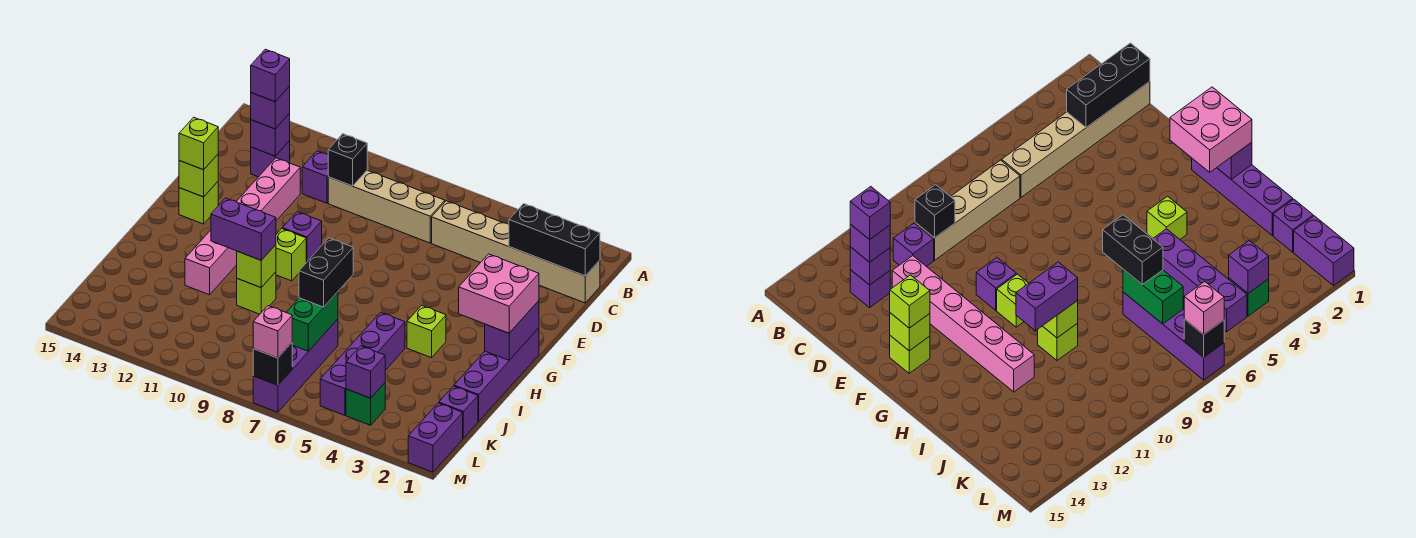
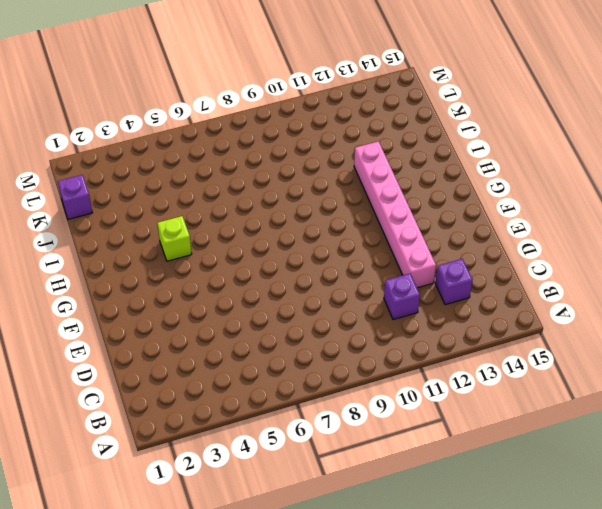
none -> tan 1x6 brick [432,201,600,303]
none -> tan 1x4 brick [328,170,445,243]
none -> purple 1x1 brick [282,212,322,263]
none -> lime 1x1 brick [179,182,218,224]

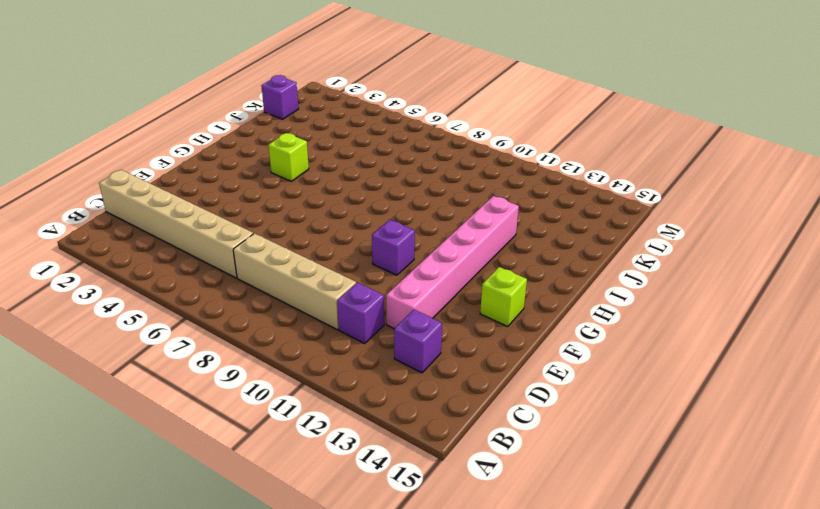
none -> purple 1x4 brick [454,328,539,421]
none -> lime 1x1 brick [276,229,306,281]
none -> purple 1x4 brick [320,312,405,415]
none -> lime 1x1 brick [237,272,276,314]

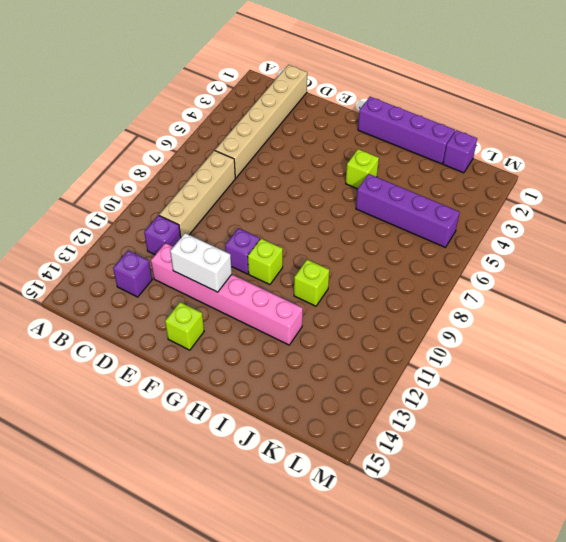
white 1x2 brick [170,233,232,292] -> none
none -> purple 1x4 brick [253,319,338,412]
none -> purple 1x2 brick [408,403,463,472]
none -> green 1x1 brick [346,383,385,425]
none -> black 1x3 brick [509,204,600,276]

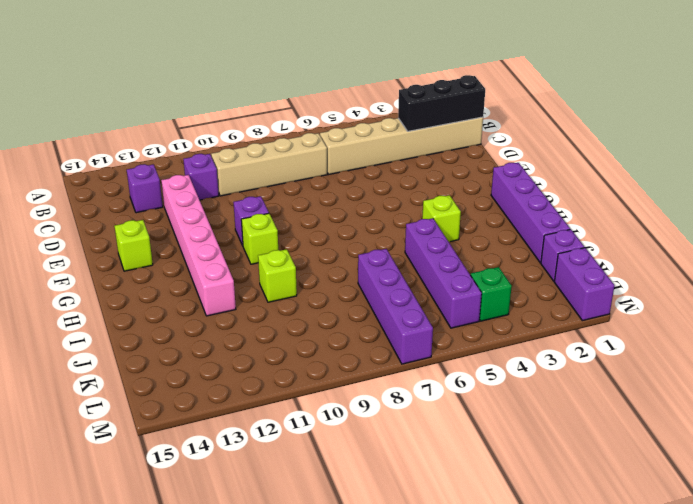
none -> black 1x1 brick [328,134,367,186]
none -> purple 1x1 brick [251,113,290,156]
none -> lime 1x1 brick [179,154,218,197]
none -> purple 1x2 brick [485,301,539,360]

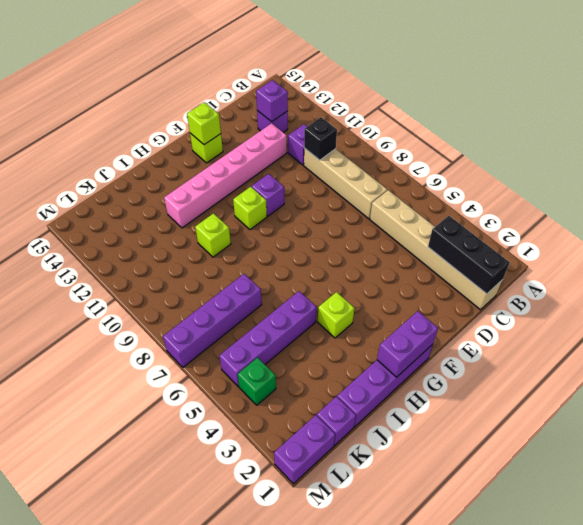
none -> lime 1x1 brick [237,245,276,287]
none -> green 1x2 brick [286,292,338,351]
none -> purple 1x1 brick [346,346,385,398]
none -> black 1x1 brick [253,343,292,385]

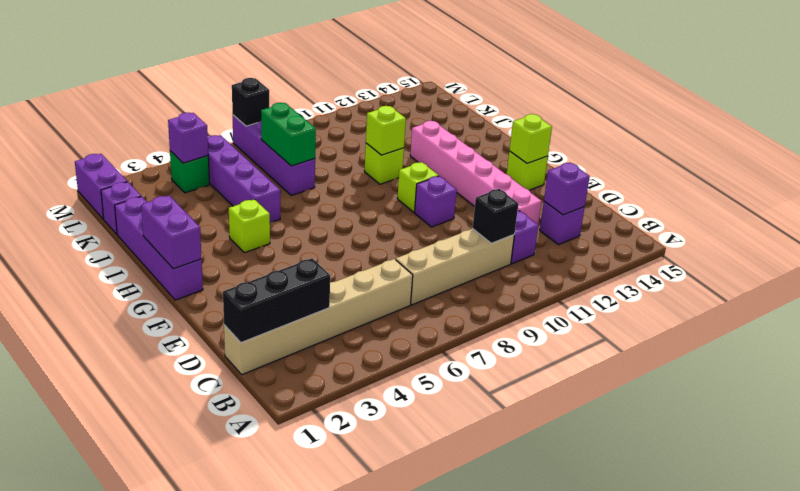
none -> purple 1x1 brick [251,86,290,129]
none -> lime 1x1 brick [179,117,218,170]
none -> pink 2x2 brick [459,254,539,333]
none -> black 1x2 brick [299,238,353,307]

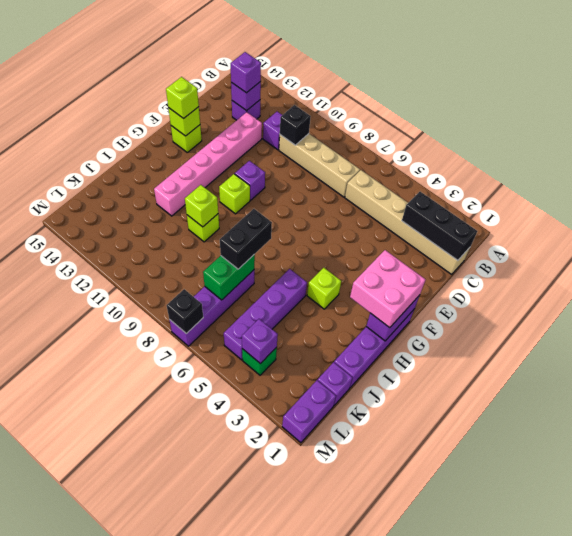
none -> purple 1x2 brick [211,198,276,260]
none -> pink 1x1 brick [253,306,292,358]
none -> purple 1x1 brick [251,49,290,102]

